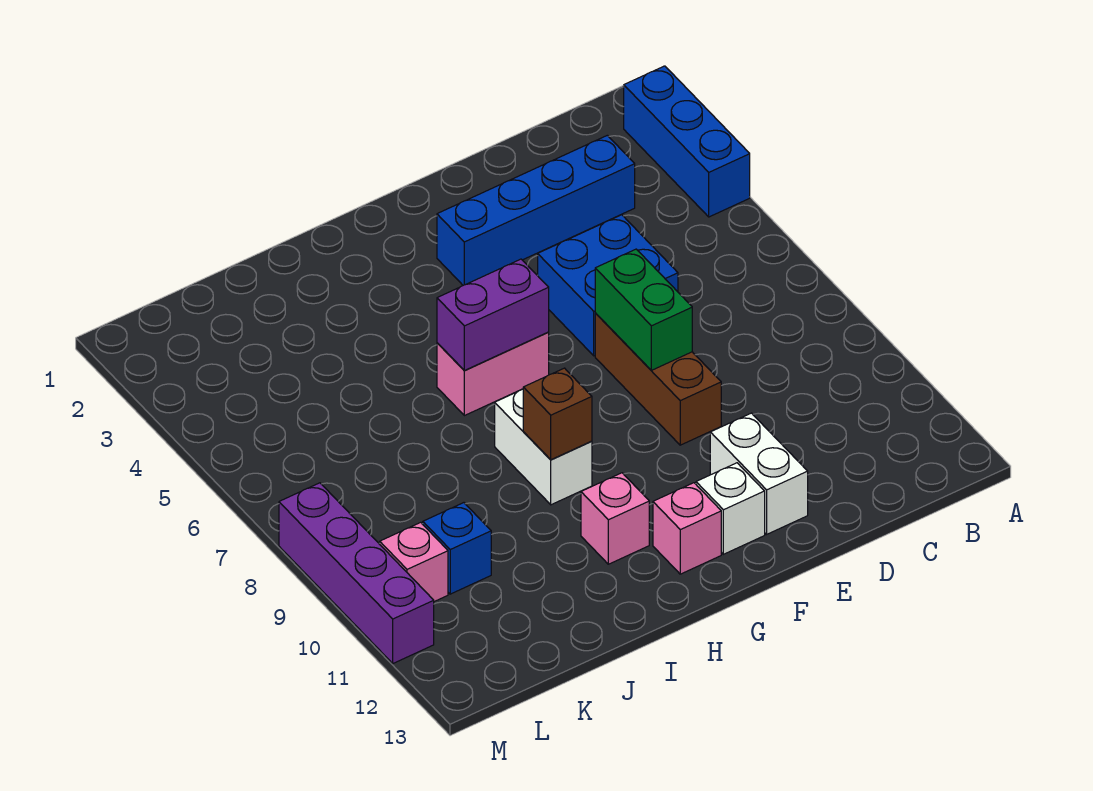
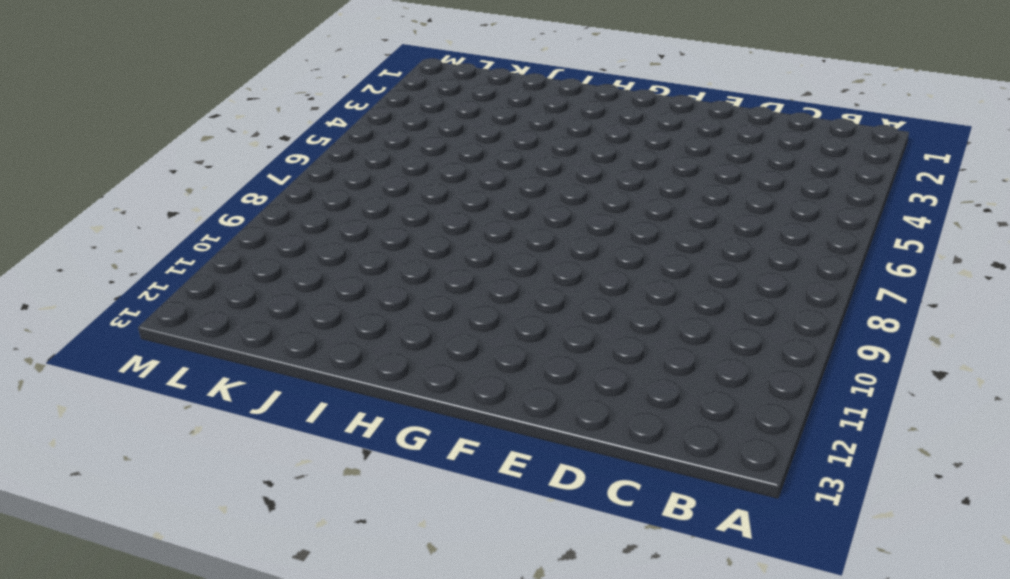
none -> blue 1x3 brick [624,66,750,217]
none -> blue 1x4 brick [437,135,635,285]
none -> blue 2x2 brick [537,215,678,356]

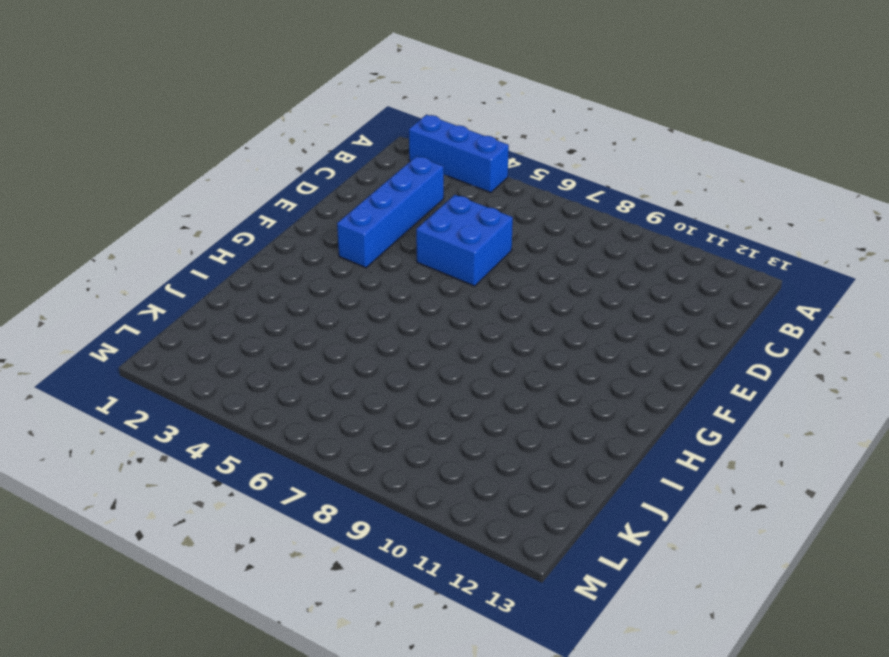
none -> brown 1x3 brick [595,313,721,445]
none -> white 1x2 brick [710,413,808,534]
none -> white 1x1 brick [696,463,765,554]

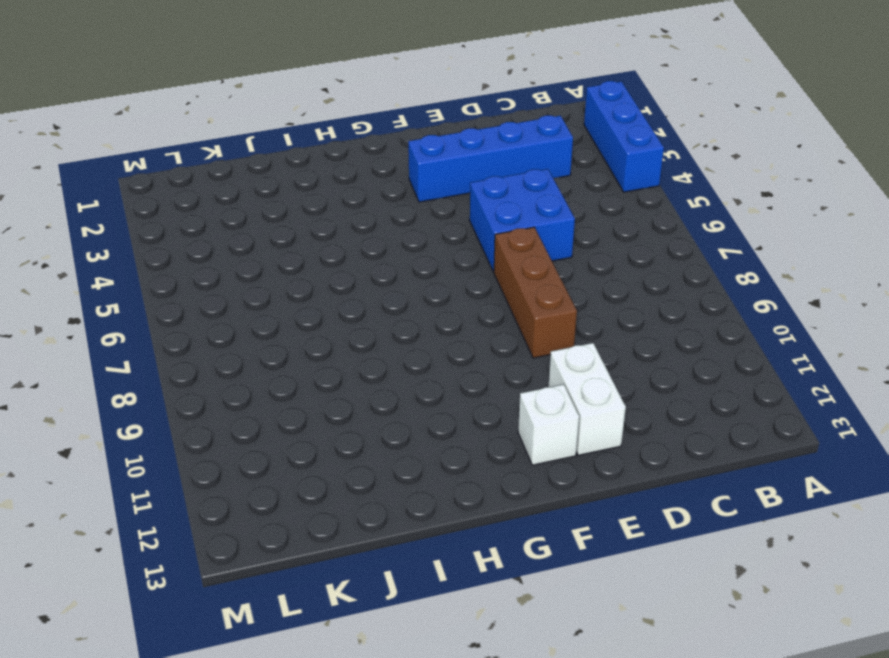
none -> pink 1x2 brick [437,332,549,416]
none -> pink 1x1 brick [653,483,721,574]
none -> white 1x2 brick [495,389,592,505]

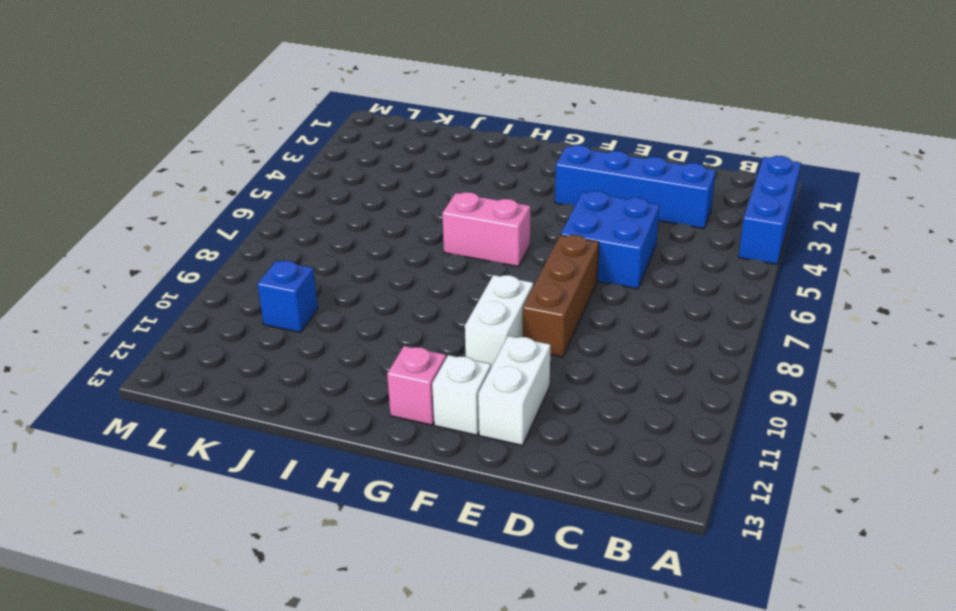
white 1x2 brick [465,275,533,367] -> white 1x2 brick moved to [495,389,592,505]
none -> pink 1x1 brick [581,473,649,564]
none -> pink 1x1 brick [380,522,448,602]
none -> purple 1x4 brick [279,483,434,663]

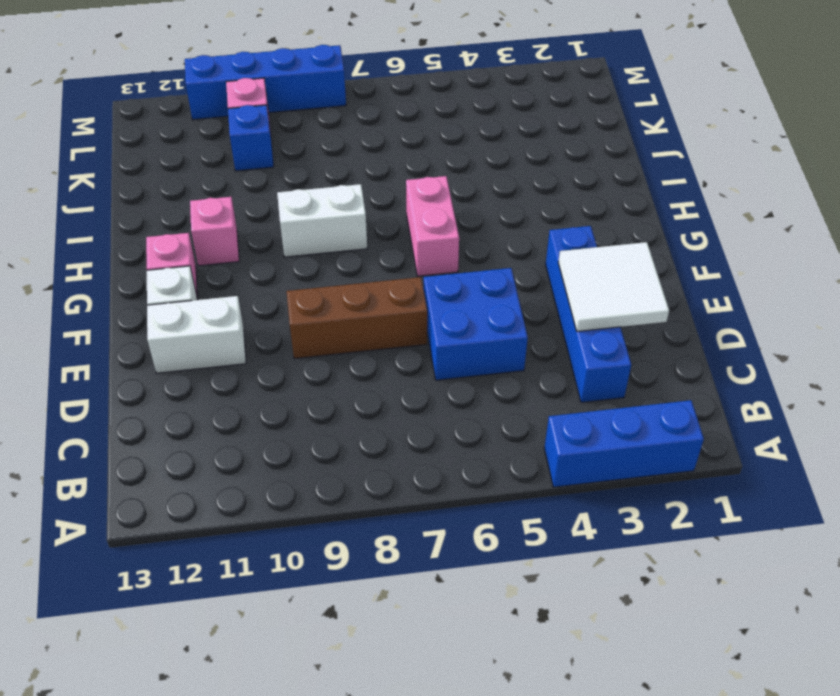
white 2x2 tile [558,242,669,331] -> none
blue 1x4 brick [185,45,346,120] -> purple 1x4 brick [279,483,434,663]
none -> green 1x2 brick [595,249,692,370]
none -> purple 1x2 brick [437,259,549,370]
none -> brown 1x1 brick [523,368,592,460]

